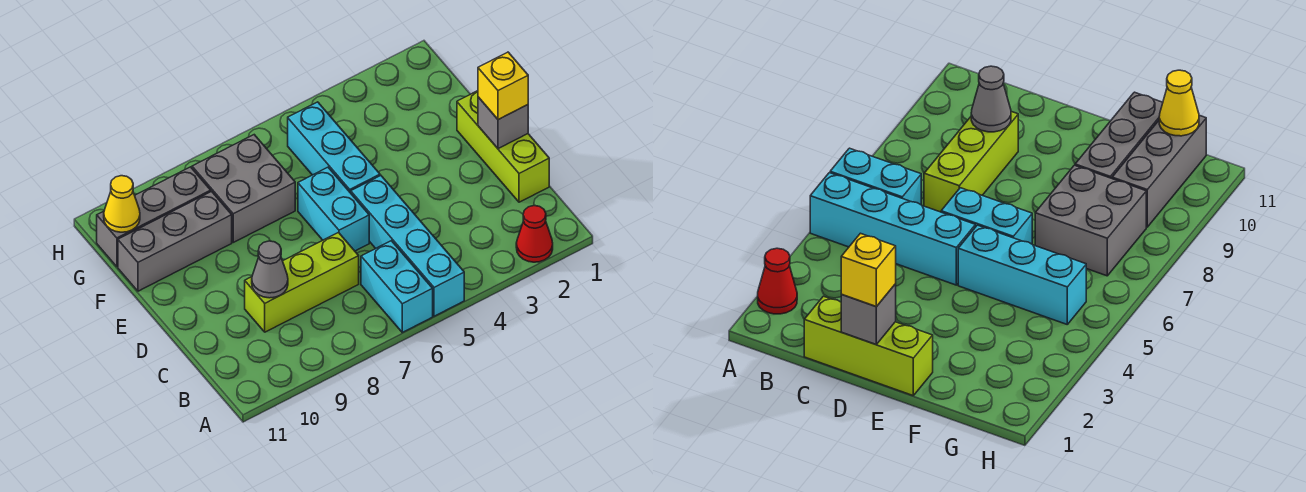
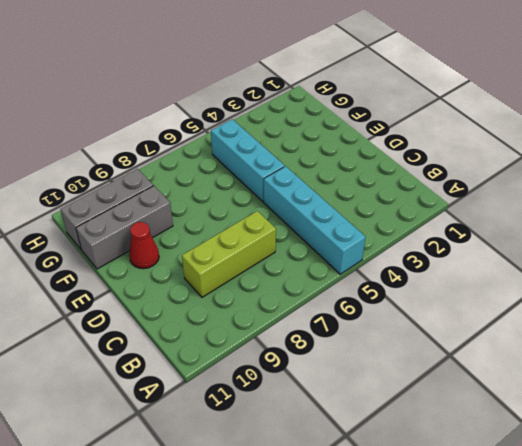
red 1x1 cone [129,222,159,269] -> red 1x1 cone moved to [516,206,553,262]
none -> cyan 1x2 brick [361,241,433,332]
none -> lime 1x3 brick [457,91,549,202]
none -> cyan 1x2 brick [298,167,369,251]

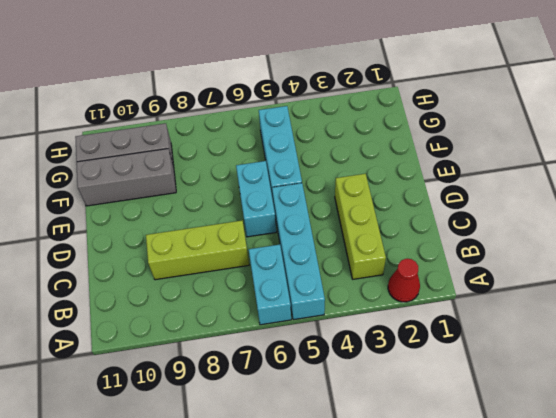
lime 1x3 brick [335,174,386,279] -> lime 1x3 brick moved to [457,91,549,202]
none -> grey 2x2 brick [192,135,295,242]
none -> grey 1x1 cone [252,241,288,298]
none -> grey 1x1 brick [478,97,528,149]

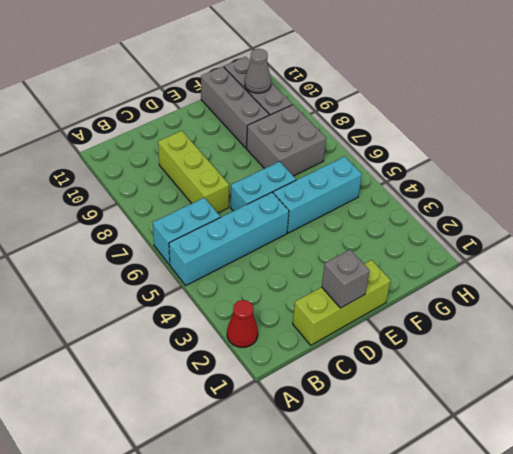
grey 1x1 cone [245,49,271,93] -> grey 1x1 cone moved to [252,241,288,298]
none -> yellow 1x1 cone [104,176,140,232]
none -> yellow 1x1 brick [478,52,528,120]

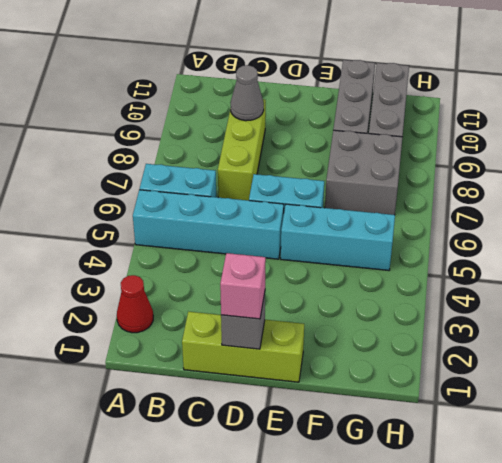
pink 1x1 brick [220,253,266,319] -> yellow 1x1 brick [478,52,528,120]
none -> yellow 1x1 cone [104,176,140,232]

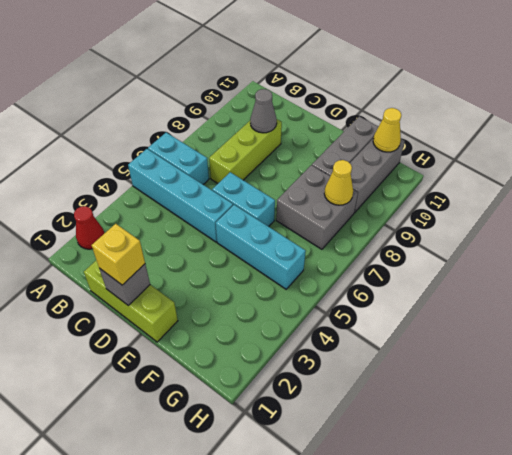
yellow 1x1 cone [324,160,353,205] -> none

